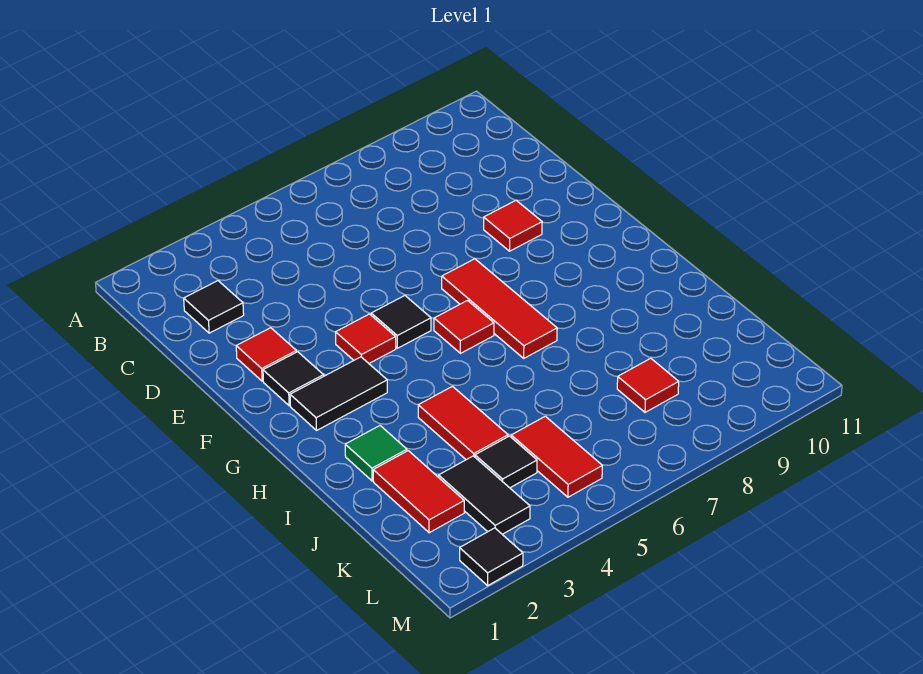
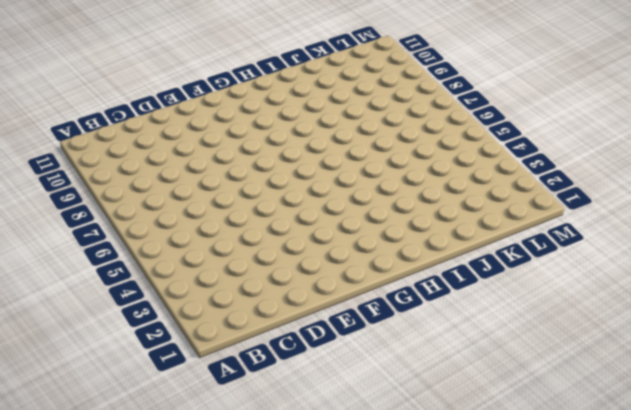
none -> black 1x1 tile [184,281,244,333]
none -> red 1x1 tile [236,328,296,381]
none -> red 1x1 tile [484,201,542,251]

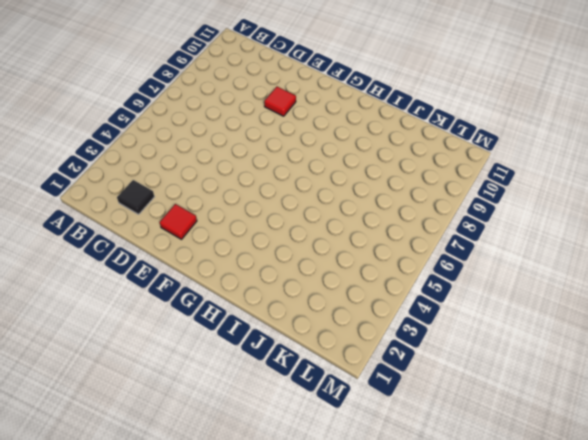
none -> black 1x1 tile [263,352,324,406]
none -> red 1x1 tile [336,314,396,363]
none -> black 1x1 tile [371,296,431,348]

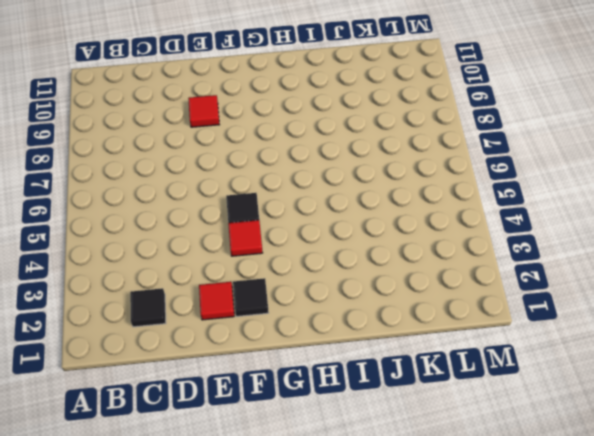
none -> red 1x3 tile [442,259,557,358]
none -> black 1x2 tile [290,357,387,430]
none -> red 1x1 tile [434,301,494,353]

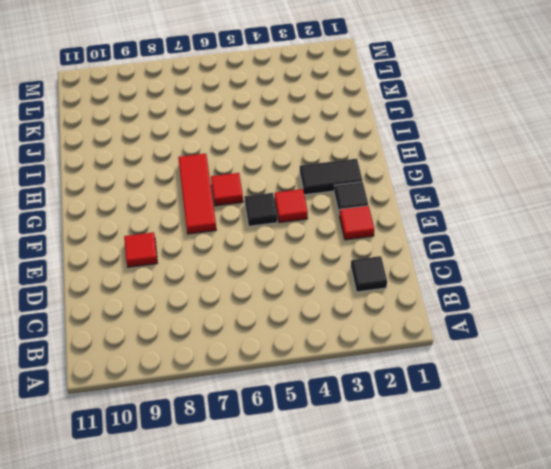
none -> green 1x1 tile [345,426,407,481]
none -> red 1x2 tile [418,386,508,460]
none -> red 1x2 tile [373,451,464,533]

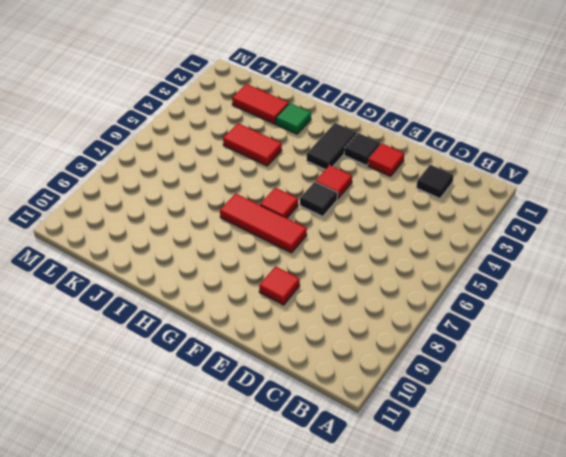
none -> black 1x2 tile [439,456,530,534]
none -> black 1x1 tile [475,436,537,488]
none -> red 1x2 tile [511,416,602,497]

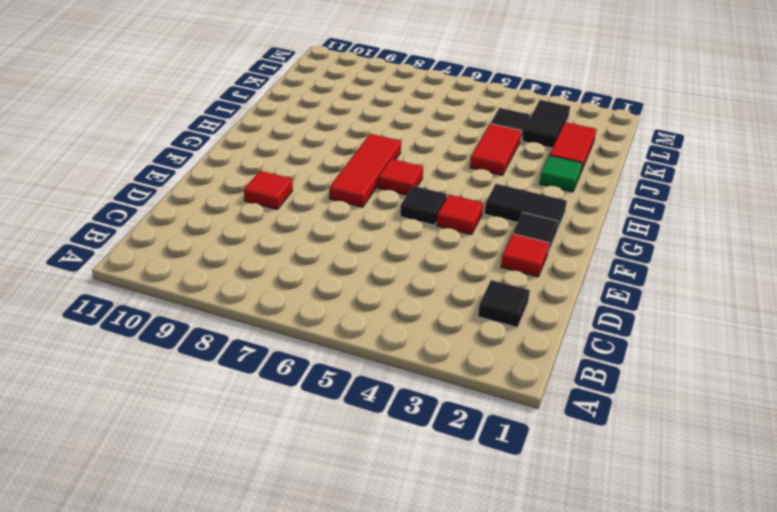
none -> red 1x2 tile [511,416,602,497]
none -> red 1x1 tile [617,358,679,412]
none -> black 1x1 tile [460,528,523,586]

